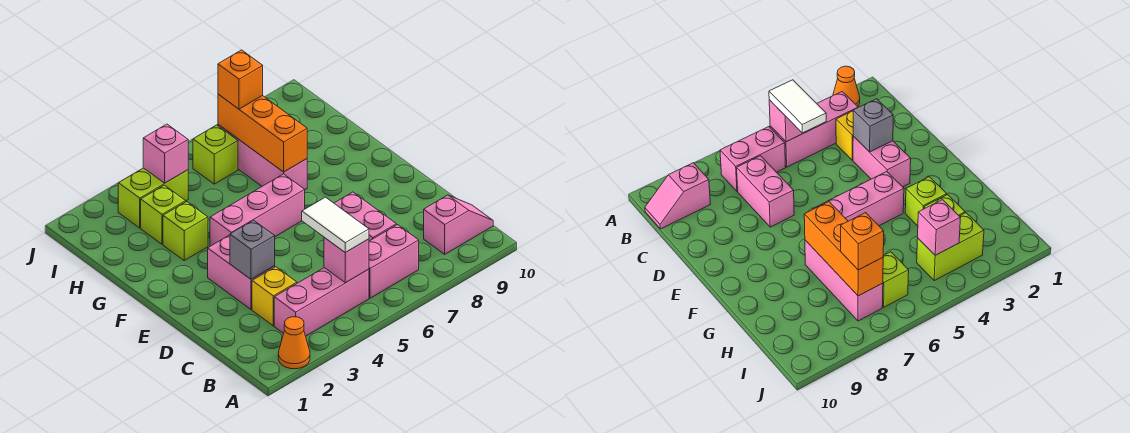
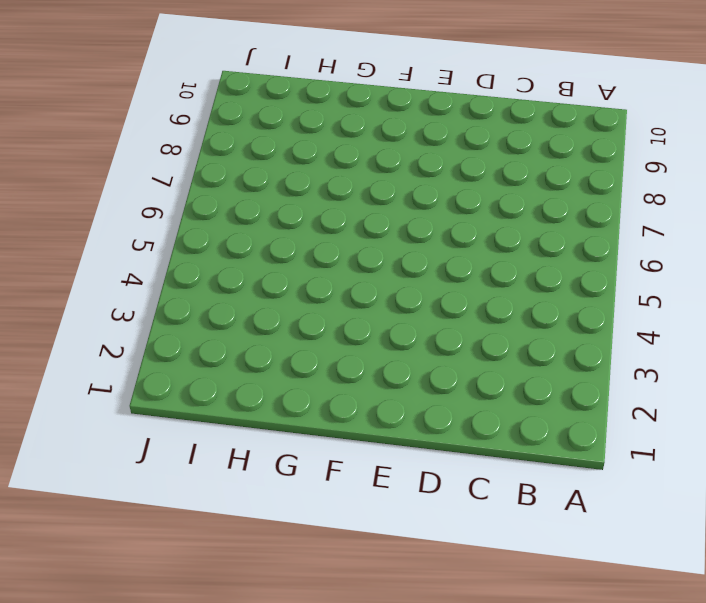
none -> orange 1x1 cone [278,317,310,369]
none -> pink 1x3 brick [274,268,369,336]
none -> pink 1x2 brick [369,225,419,298]

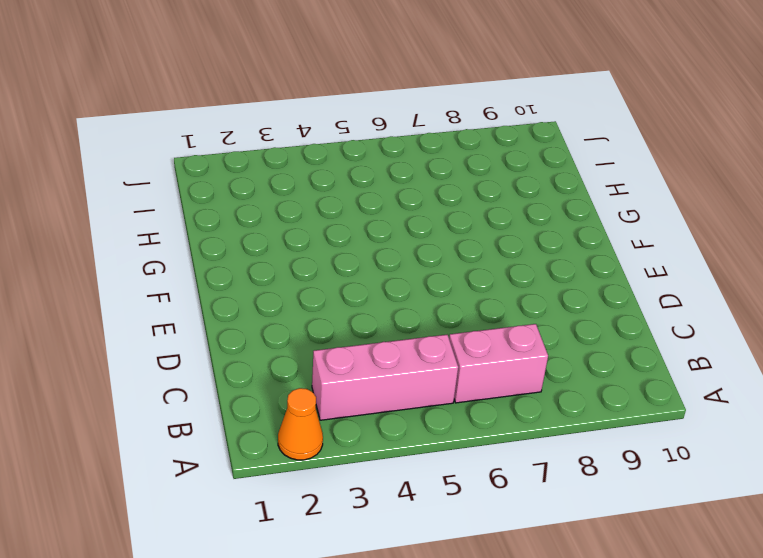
none -> pink 1x2 slope [424,195,493,254]
none -> yellow 1x1 brick [252,267,297,326]
none -> pink 1x2 brick [334,192,396,241]

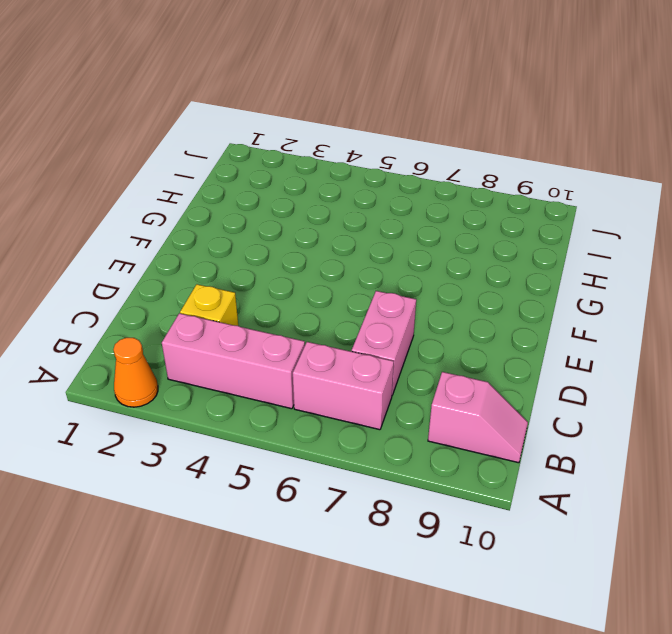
none -> pink 1x2 brick [208,235,275,309]
none -> pink 1x3 brick [210,174,305,246]
none -> lime 1x1 brick [163,202,208,260]

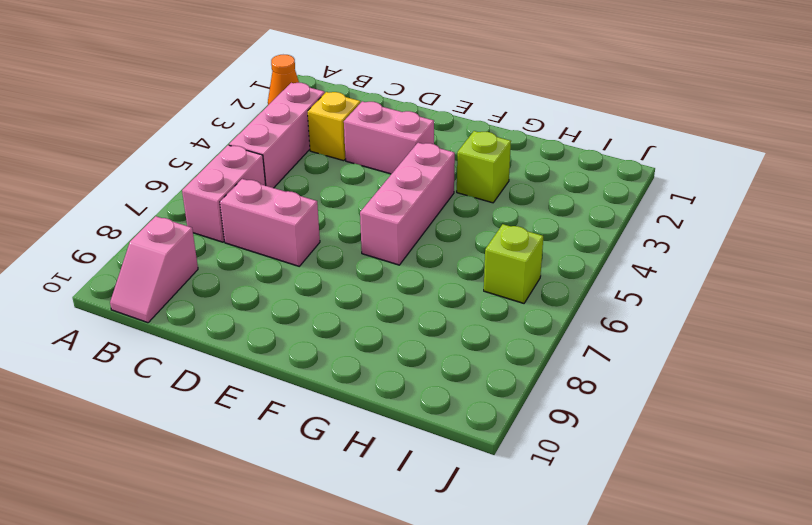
none -> pink 1x3 brick [218,125,307,190]
none -> lime 1x1 brick [141,185,186,244]
none -> lime 1x2 brick [118,168,188,228]

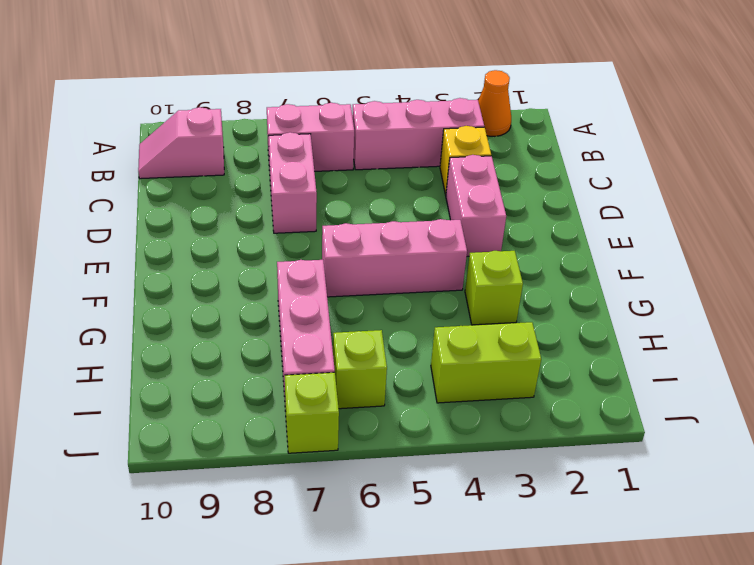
lime 1x1 brick [285,372,339,453] -> lime 1x1 brick moved to [141,185,186,244]
none -> pink 1x1 brick [324,238,369,283]
none -> grey 1x1 brick [230,220,275,279]
none -> orange 1x3 brick [218,94,307,172]

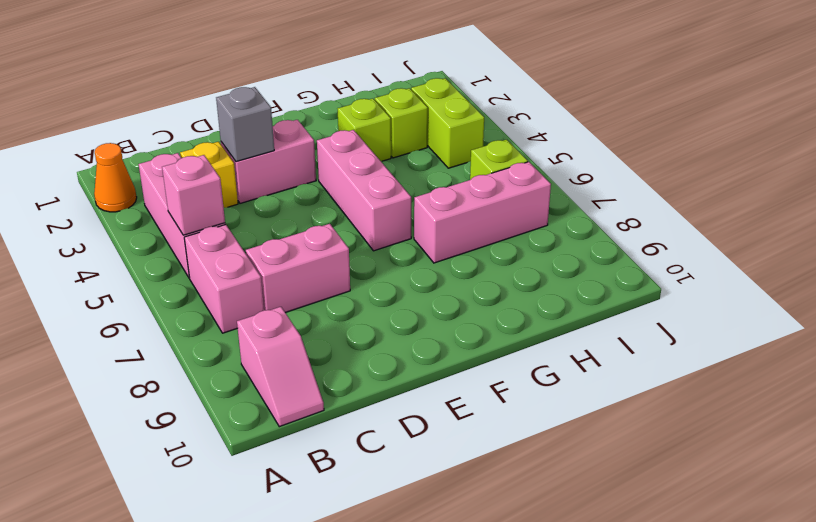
none -> orange 1x3 brick [218,94,307,172]
none -> pink 1x1 brick [143,124,188,183]
none -> white 1x2 tile [302,197,369,252]

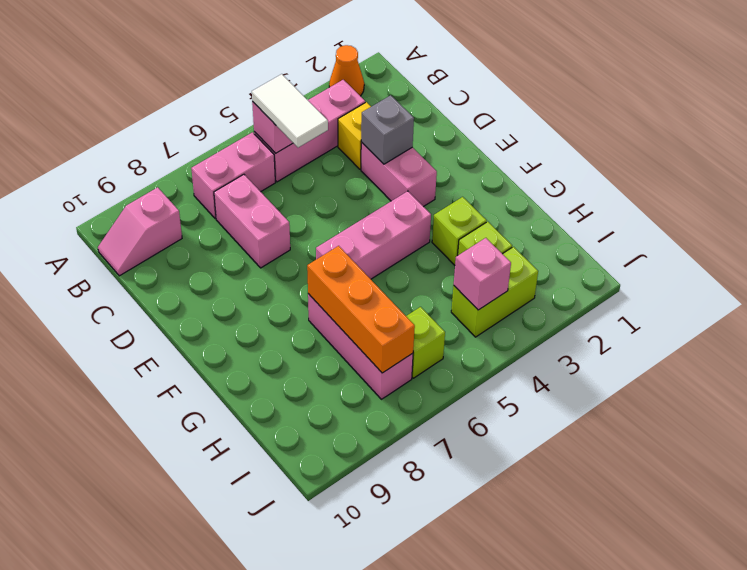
none -> orange 1x1 brick [218,50,263,109]

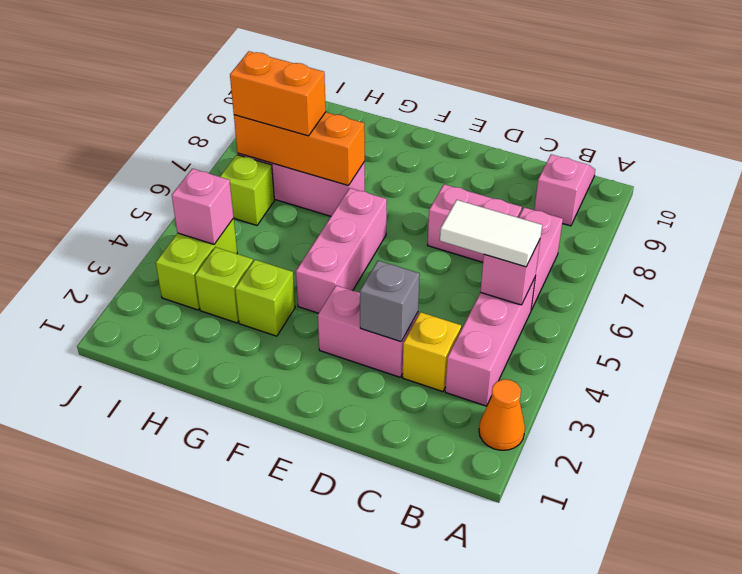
orange 1x2 brick [230,51,326,136] -> orange 1x1 brick [218,50,263,109]

